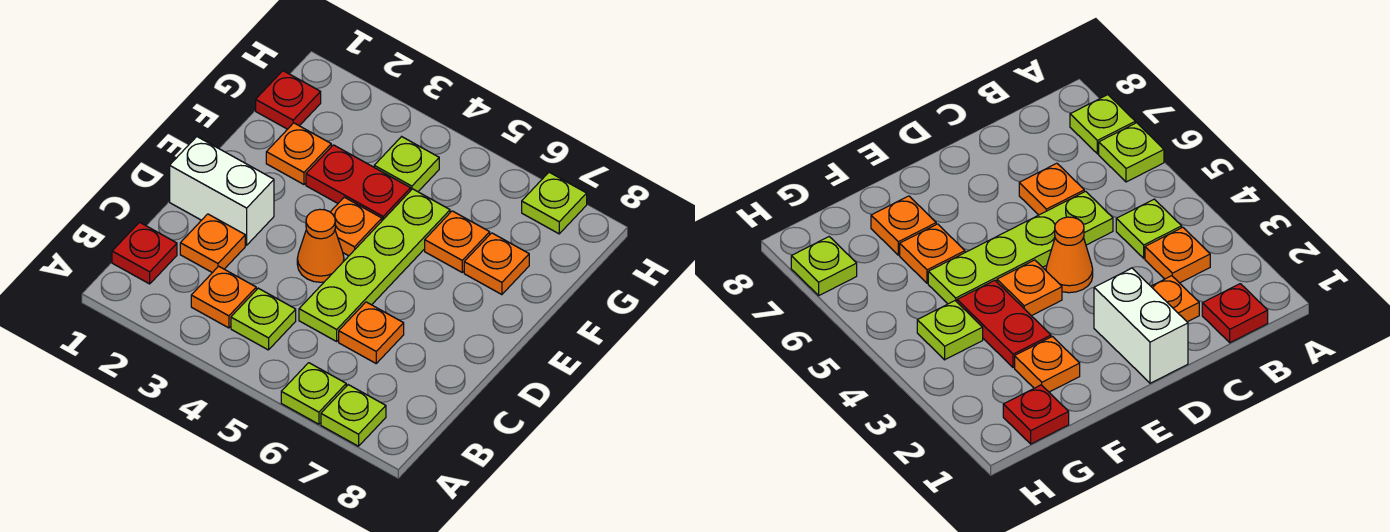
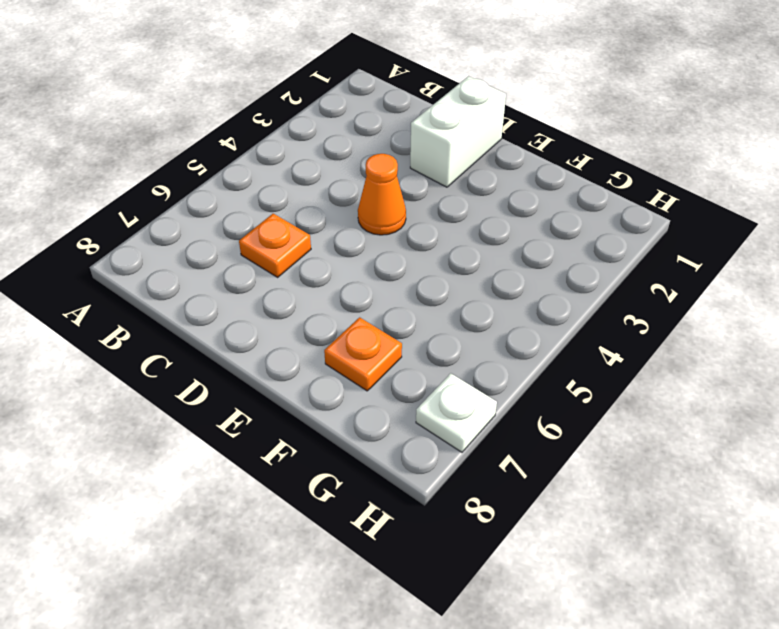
white 1x1 plate [416,373,497,452] -> lime 1x1 plate [522,172,587,234]
none -> lime 1x1 plate [281,363,346,424]
none -> lime 1x1 plate [321,385,386,446]
none -> red 1x1 plate [112,222,177,284]

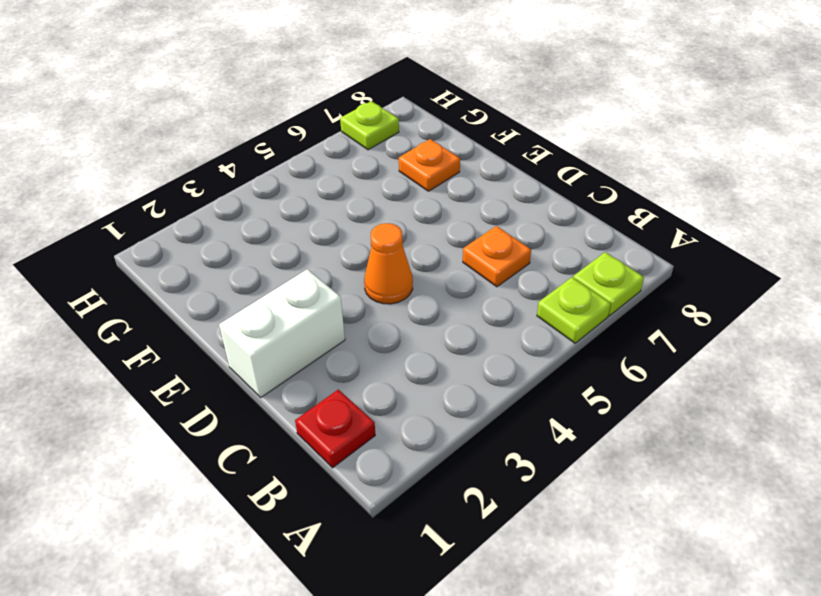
none -> orange 1x1 plate [191,266,256,328]
none -> lime 1x1 plate [231,288,296,350]
none -> orange 1x1 plate [180,214,245,273]

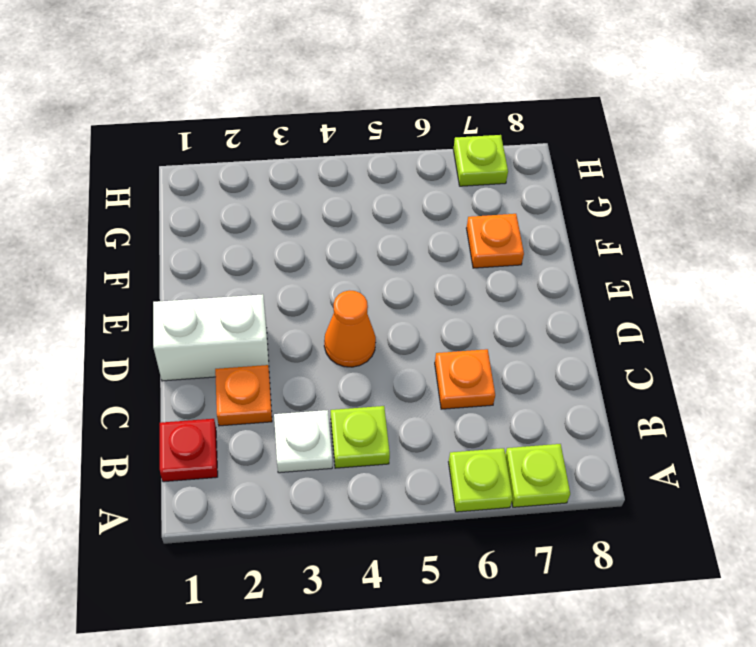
white 1x1 plate [274,410,332,473] -> orange 1x1 plate [191,266,256,328]
none -> lime 1x4 plate [299,189,450,341]
none -> orange 1x1 plate [331,197,382,256]
none -> orange 1x1 plate [266,123,331,184]

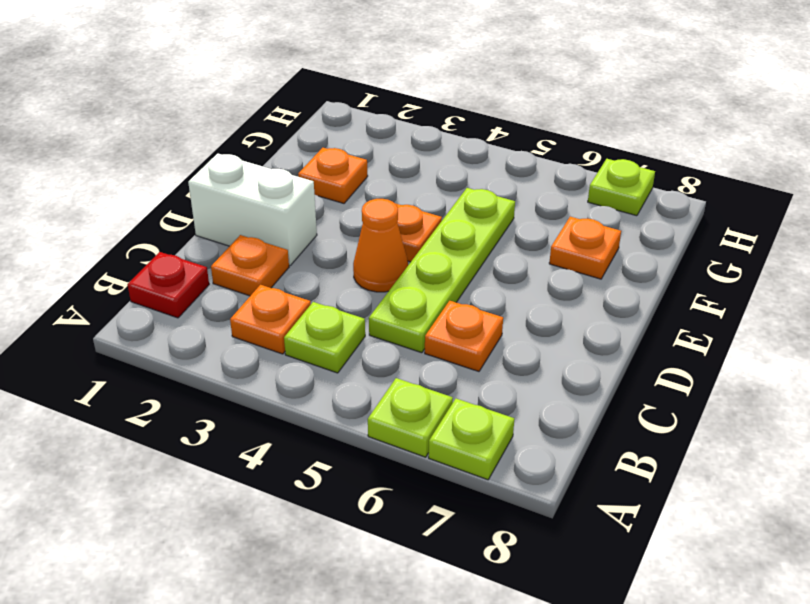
none -> red 1x2 plate [306,145,411,220]
none -> orange 1x1 plate [425,211,490,272]
none -> red 1x1 plate [256,71,321,129]

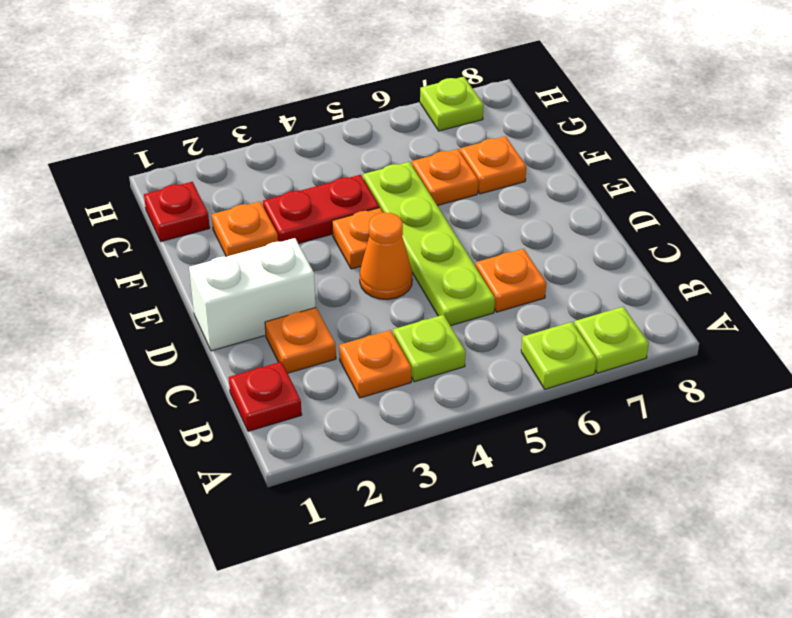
none -> lime 1x1 plate [374,137,439,192]

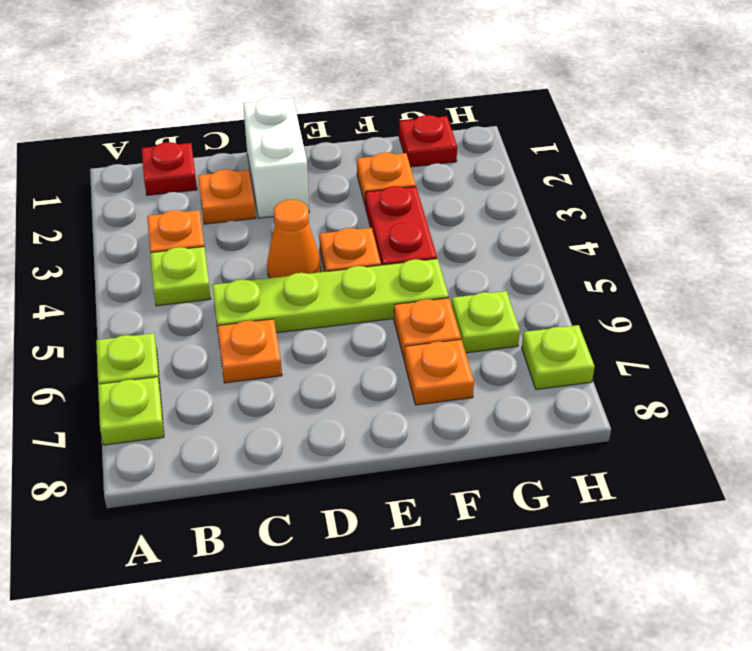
lime 1x1 plate [452,291,520,353] -> lime 1x1 plate moved to [374,137,439,192]

